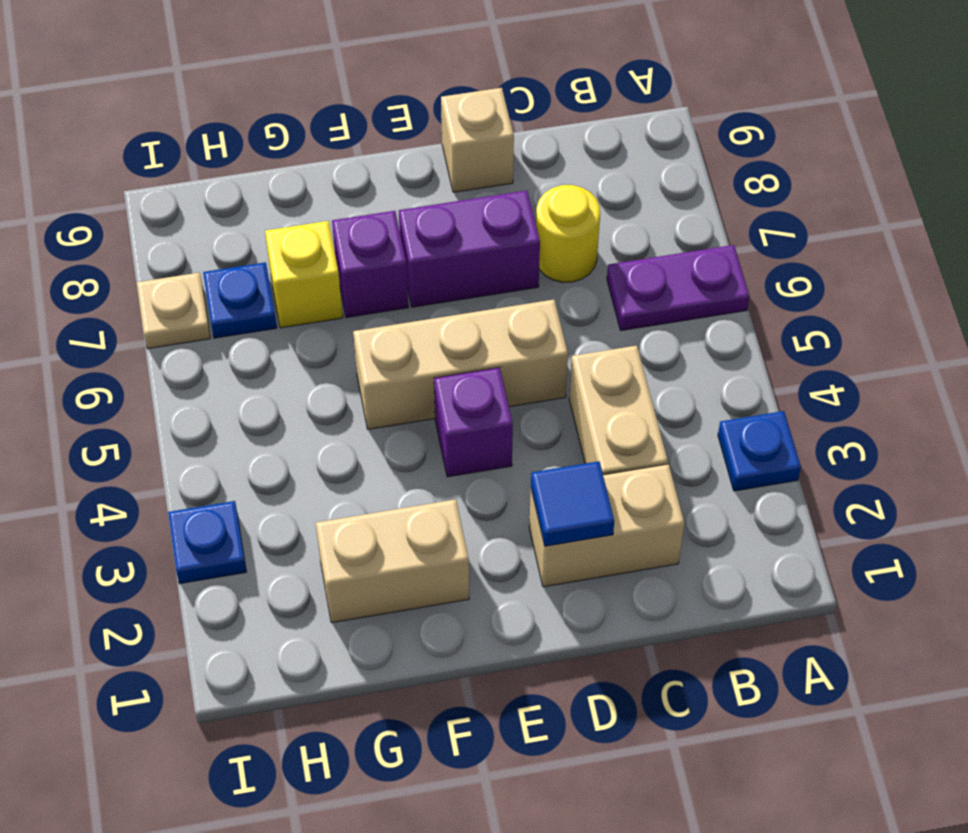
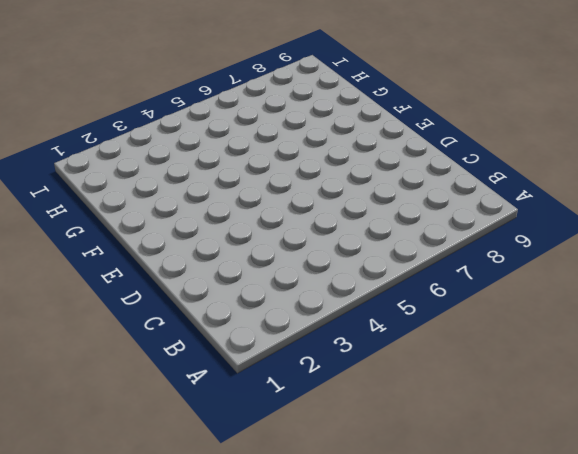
none -> blue 1x1 plate [718,411,801,491]
none -> purple 1x2 plate [607,245,749,331]
none -> tan 1x2 brick [529,464,685,587]

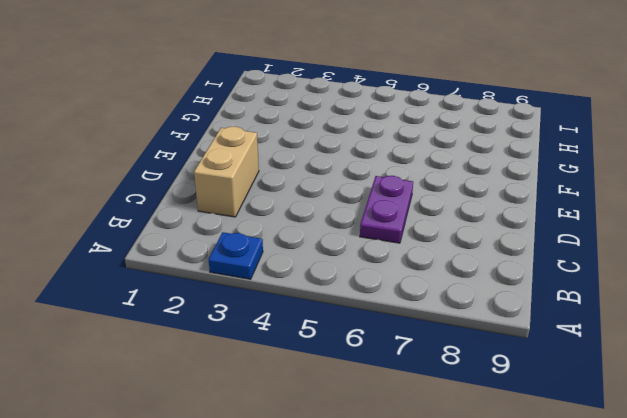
purple 1x2 plate [360,176,413,243] -> purple 1x2 plate moved to [607,245,749,331]
none -> tan 1x2 brick [569,346,668,475]
none -> yellow 1x1 round brick [536,185,600,282]
none -> tan 1x3 brick [353,300,568,429]

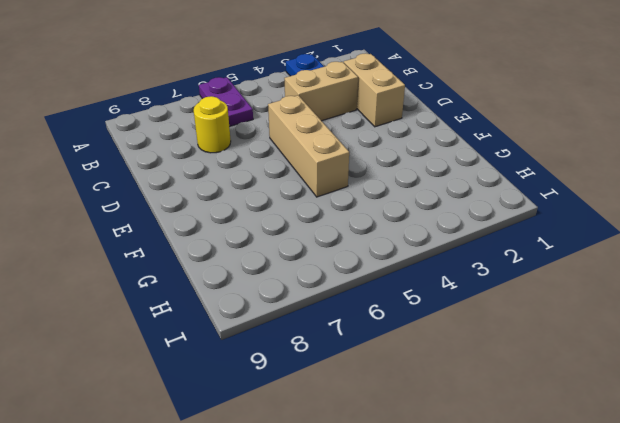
none -> purple 1x2 brick [399,191,540,307]
none -> tan 1x1 brick [441,88,514,192]
none -> purple 1x1 brick [434,367,513,477]

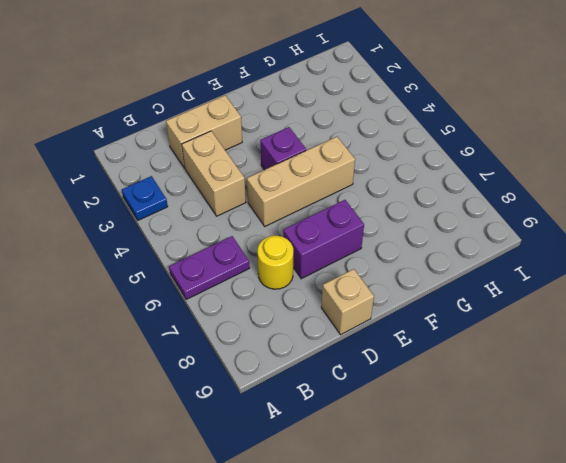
none -> tan 1x2 brick [316,499,469,623]
none -> purple 1x1 brick [332,211,408,317]
none -> yellow 1x1 brick [265,221,343,328]

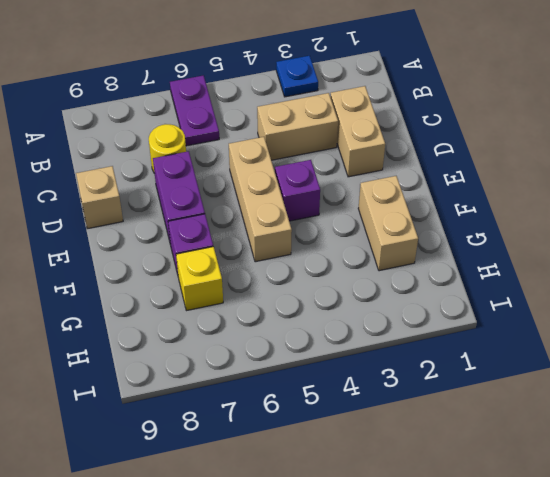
none -> blue 1x1 plate [203,262,277,338]
none -> blue 1x1 plate [168,501,246,584]
none -> tan 1x1 plate [137,273,210,349]

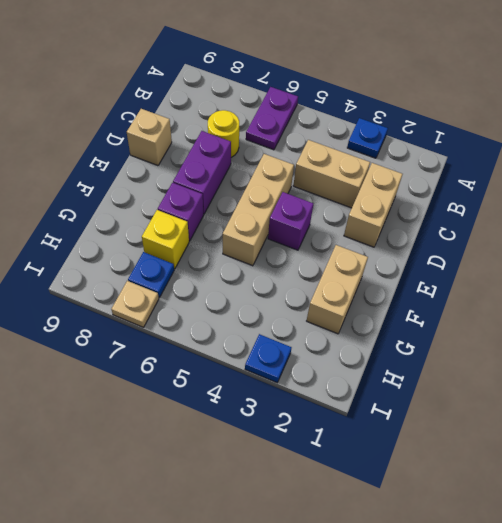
none -> blue 1x1 tile [531,461,614,546]

